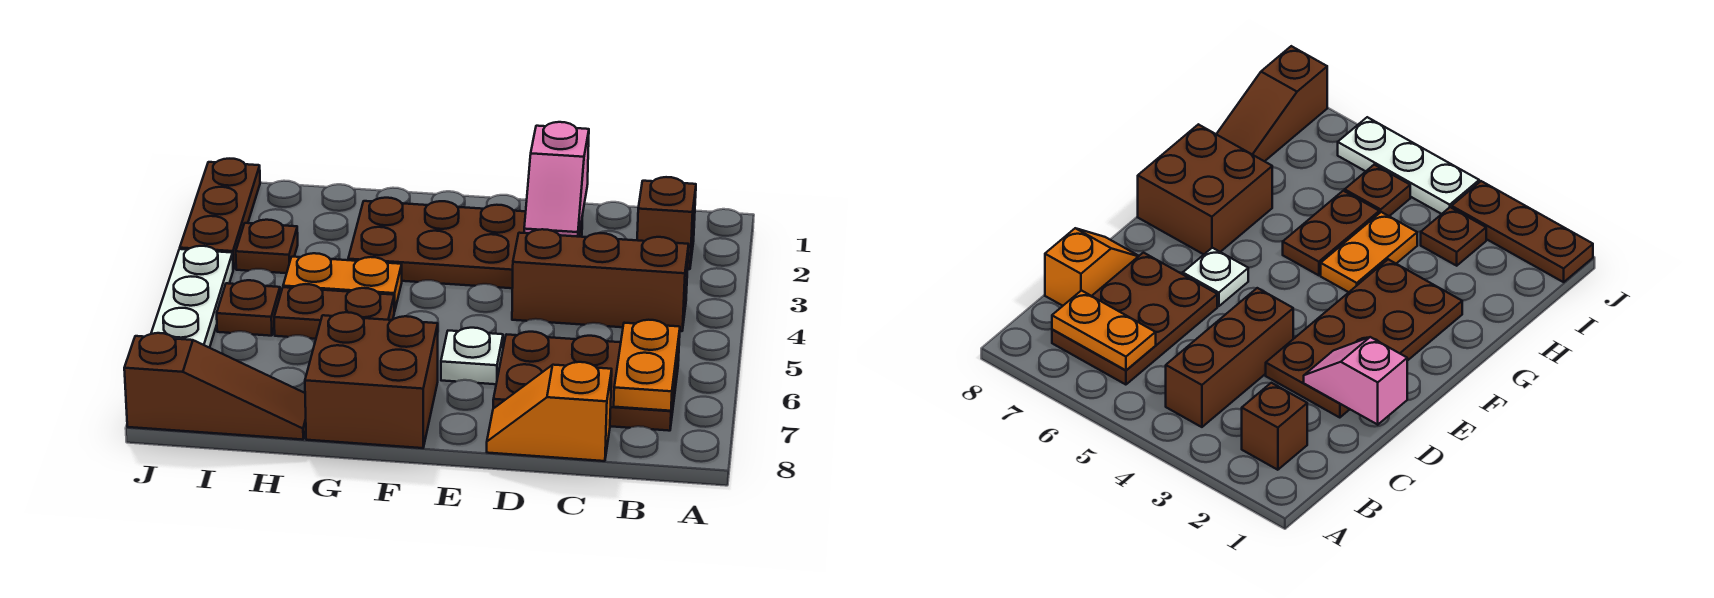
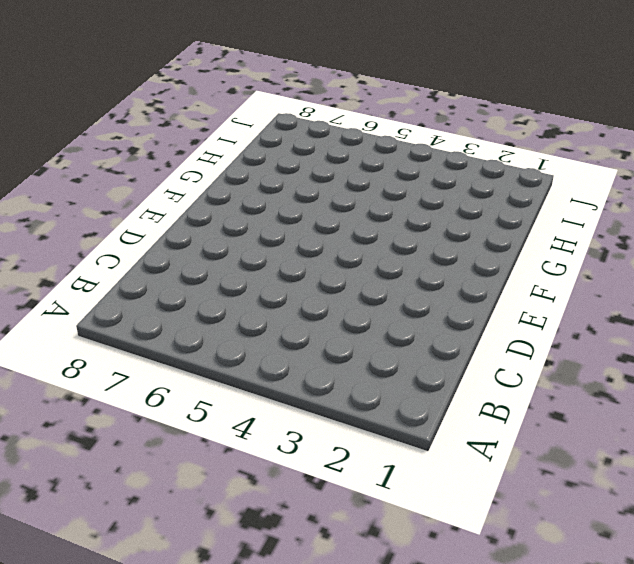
none -> brown 1x1 brick [637,177,696,269]
none -> brown 1x3 brick [512,229,689,331]
none -> brown 2x3 plate [493,332,679,431]

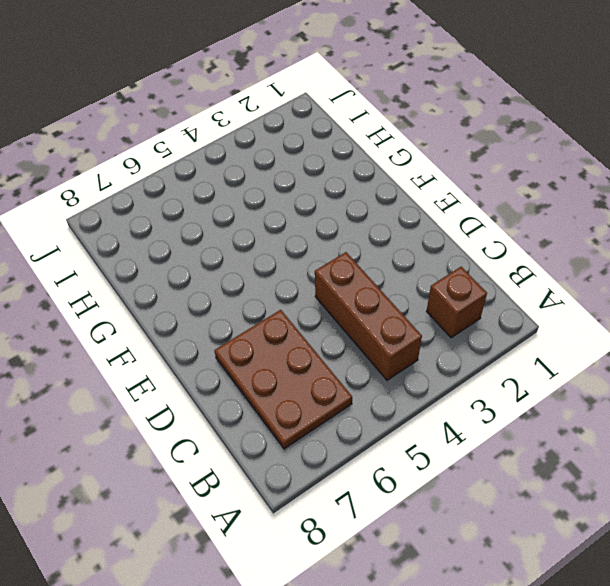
none -> orange 1x2 slope [487,362,612,461]
none -> brown 2x4 plate [348,198,582,288]
none -> white 1x1 plate [441,328,503,384]

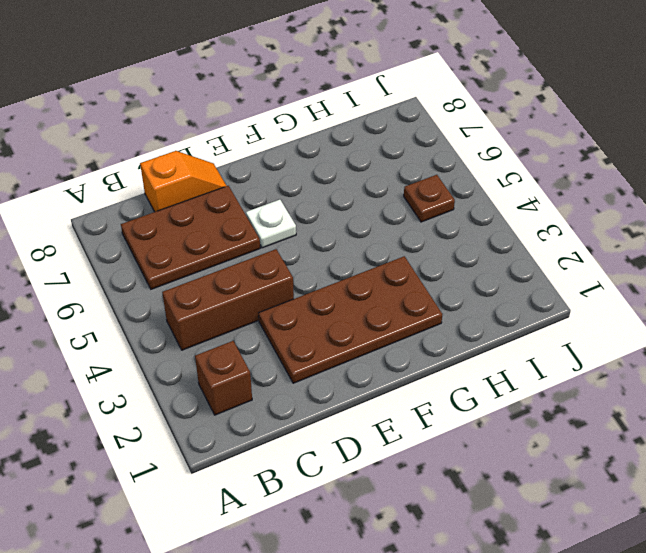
none -> brown 2x2 brick [305,312,438,448]
none -> orange 1x2 plate [283,253,402,312]
none -> brown 1x2 plate [274,284,394,339]

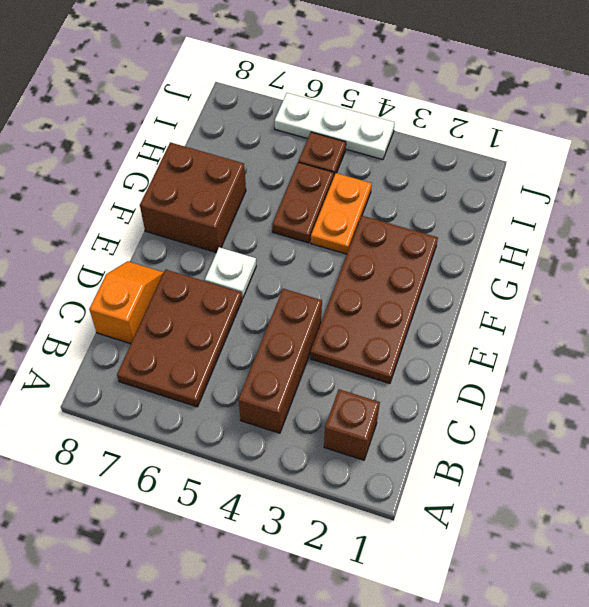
none -> brown 1x3 slope [124,333,306,440]
none -> brown 1x1 plate [236,220,298,273]
none -> brown 1x3 plate [180,159,260,269]

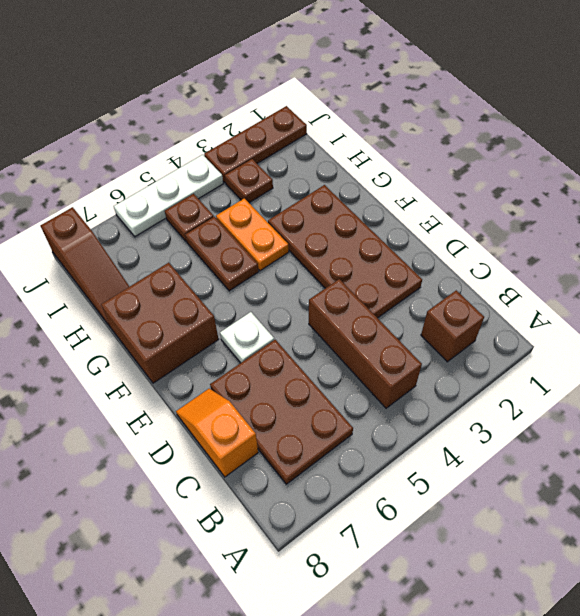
none -> orange 1x2 plate [614,320,680,411]
none -> pink 1x2 slope [524,122,589,237]

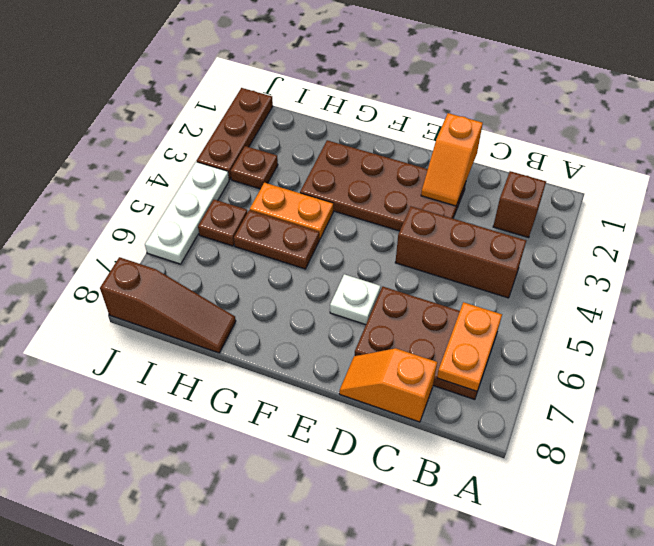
orange 1x2 slope [421,113,483,206] -> pink 1x2 slope [524,122,589,237]
none -> brown 2x2 brick [305,312,438,448]

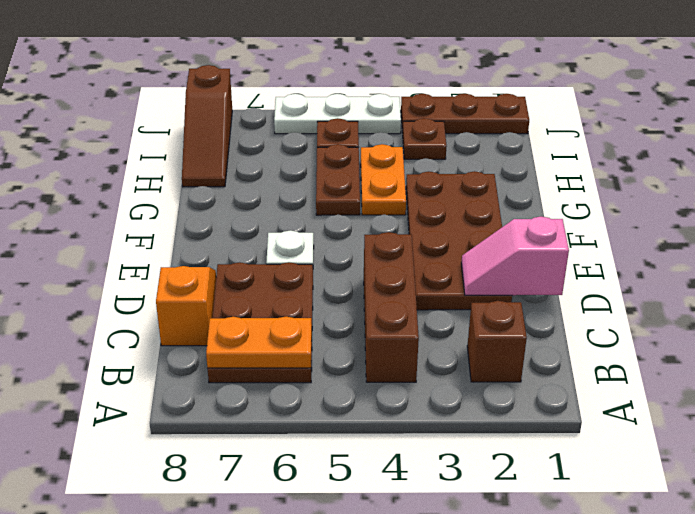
none -> brown 2x2 brick [305,312,438,448]

